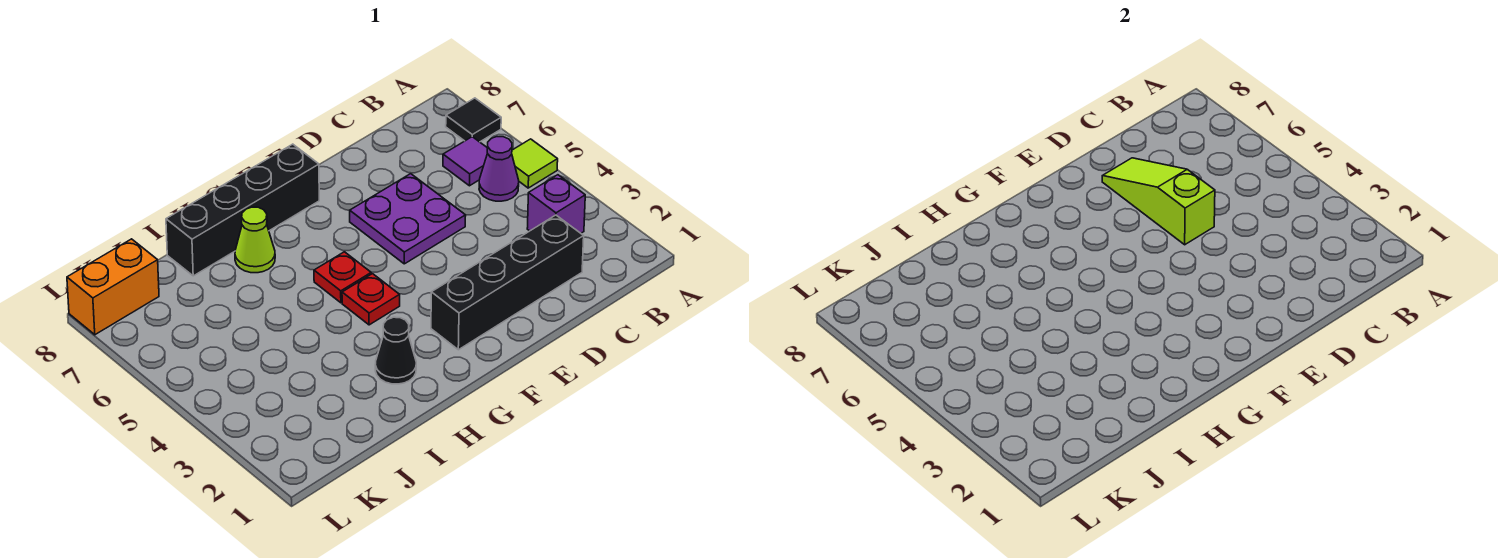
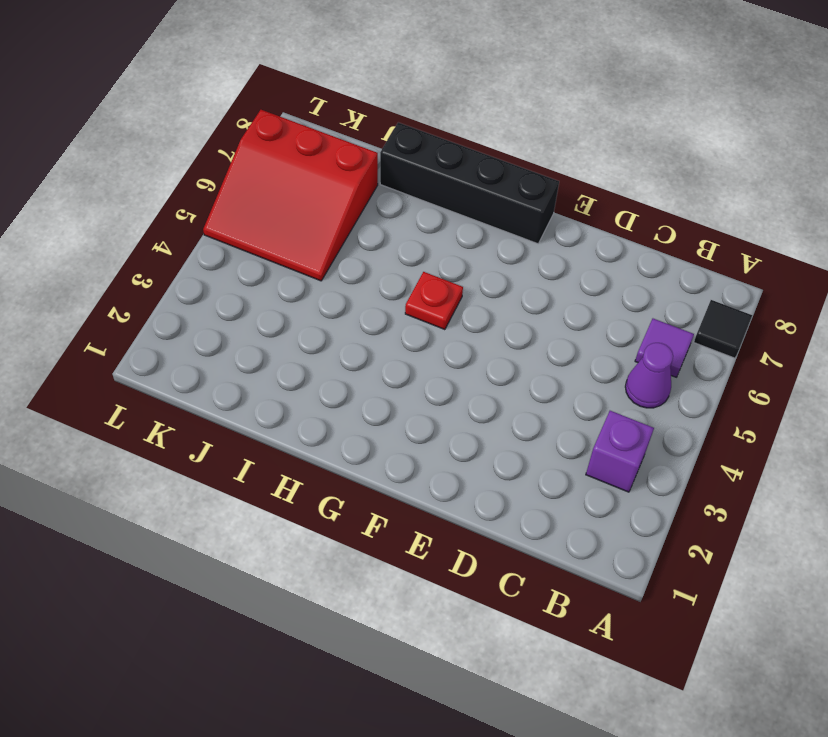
red 3x3 slope [203,110,378,281] -> none
none -> lime 1x1 tile [512,139,558,188]
none -> black 1x4 brick [431,215,584,350]
none -> purple 2x2 plate [350,174,466,264]

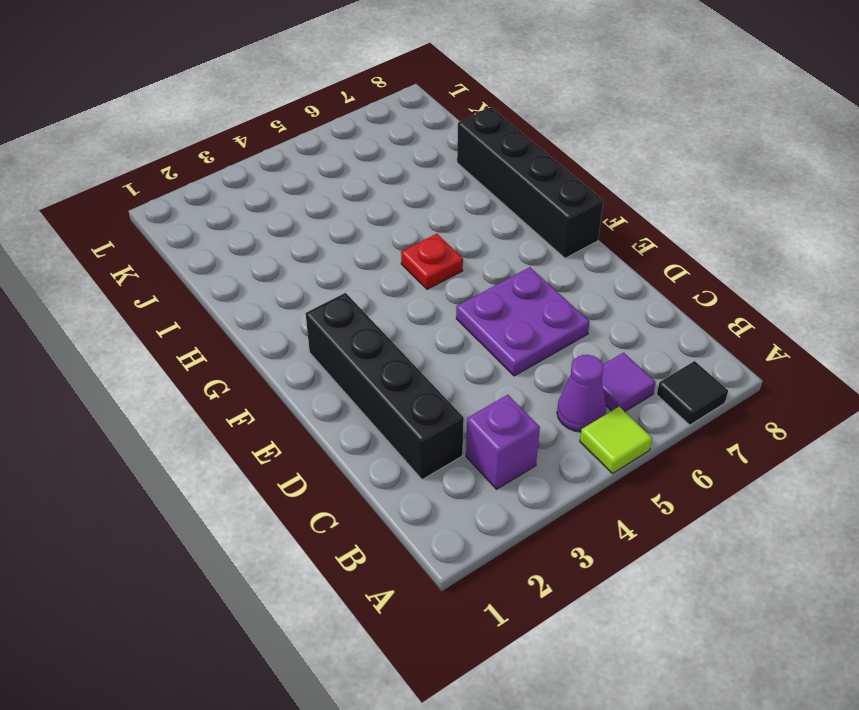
none -> red 1x1 plate [342,274,400,325]
none -> black 1x1 cone [375,317,416,384]
none -> lime 1x1 cone [235,207,275,273]

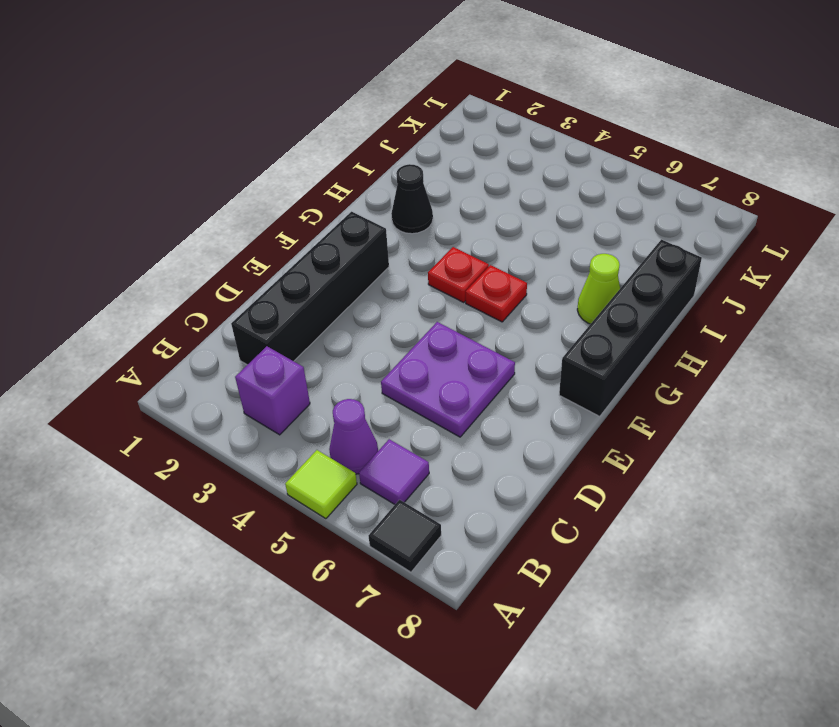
none -> orange 1x2 brick [67,239,159,335]
none -> lime 1x3 slope [1102,158,1215,245]

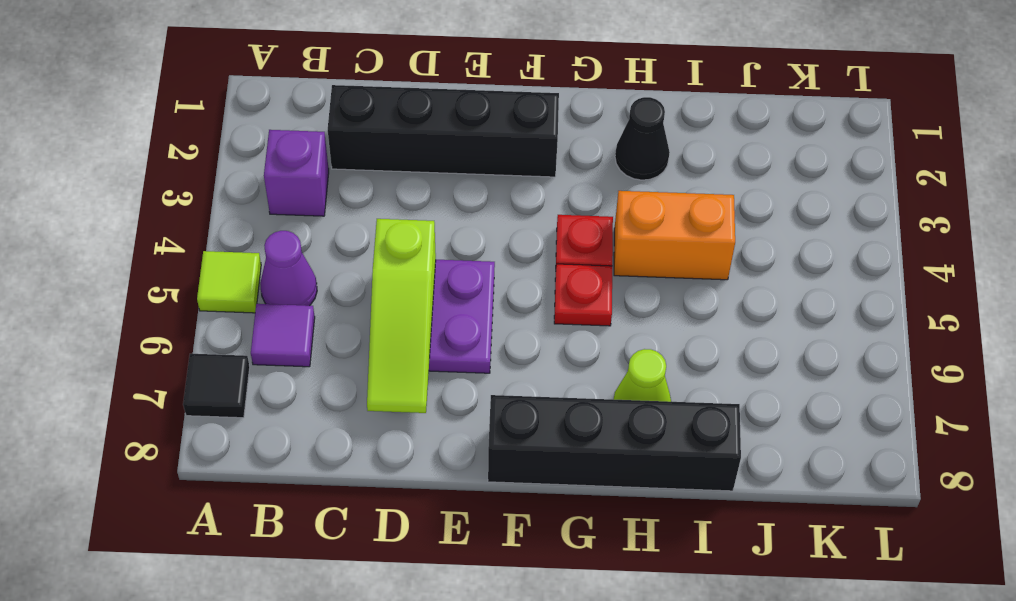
orange 1x2 brick [614,191,735,280] -> orange 1x2 brick moved to [67,239,159,335]

